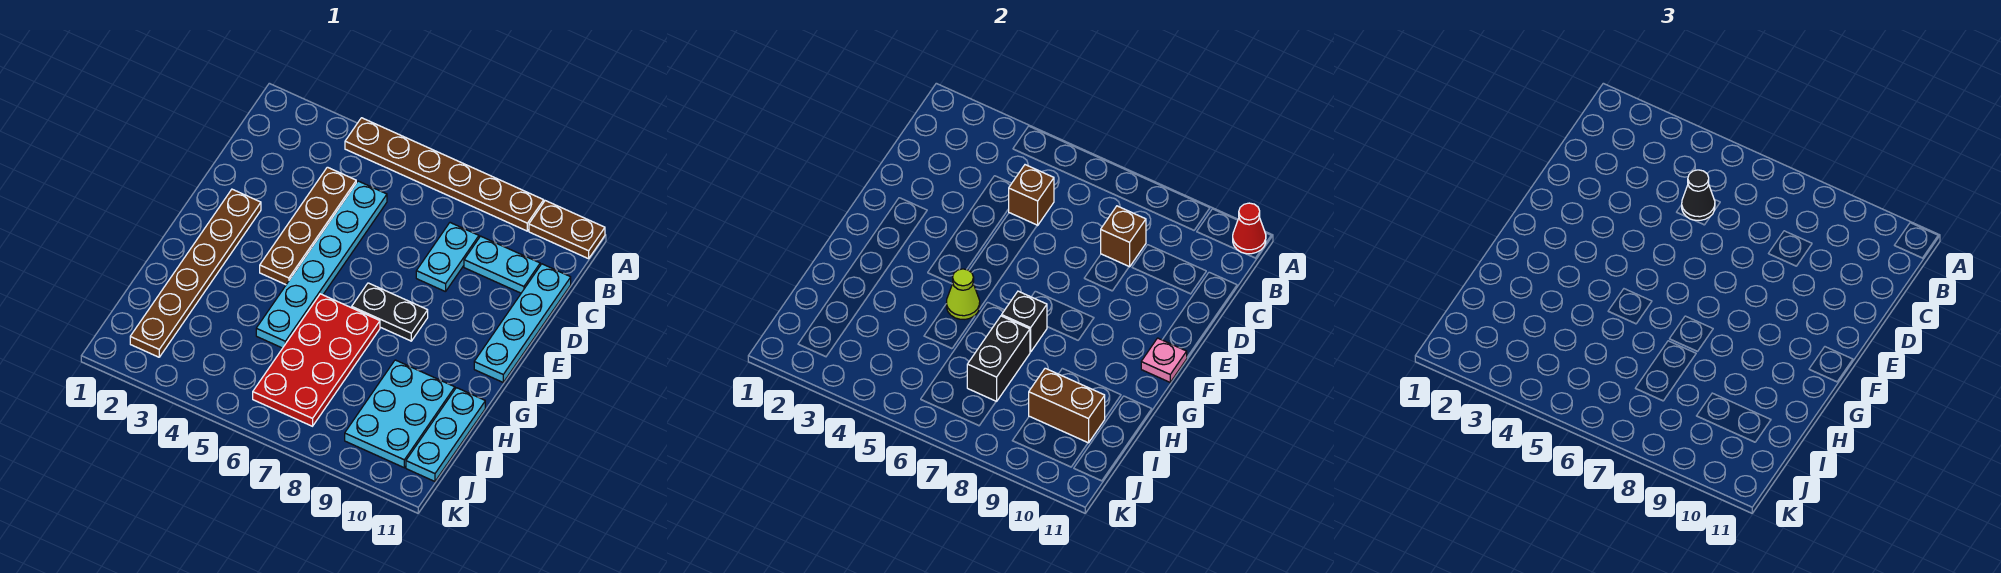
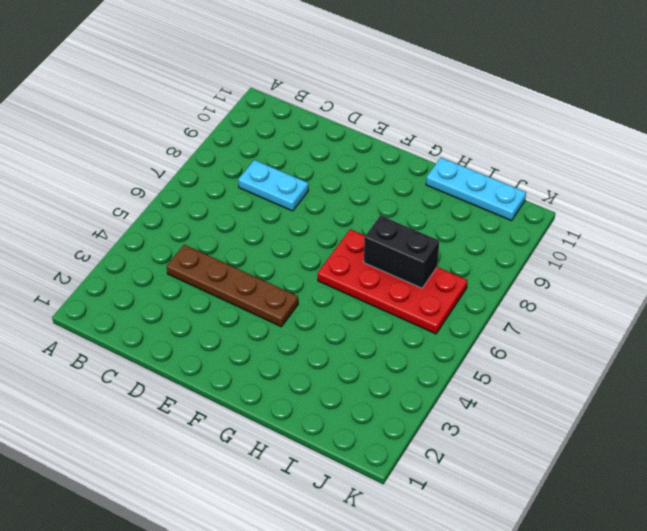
none -> brown 1x6 plate [345,118,544,231]
none -> brown 1x2 plate [529,201,605,259]
none -> cyan 1x6 plate [256,181,387,348]

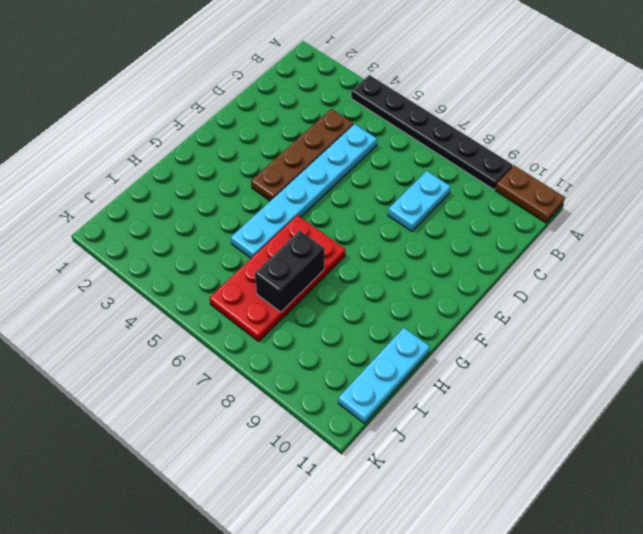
black 1x6 plate [351,75,513,190] -> brown 1x6 plate [345,118,544,231]
none -> cyan 1x2 plate [464,236,540,293]
none -> cyan 1x4 plate [474,264,571,382]
none -> brown 1x6 plate [130,189,261,357]

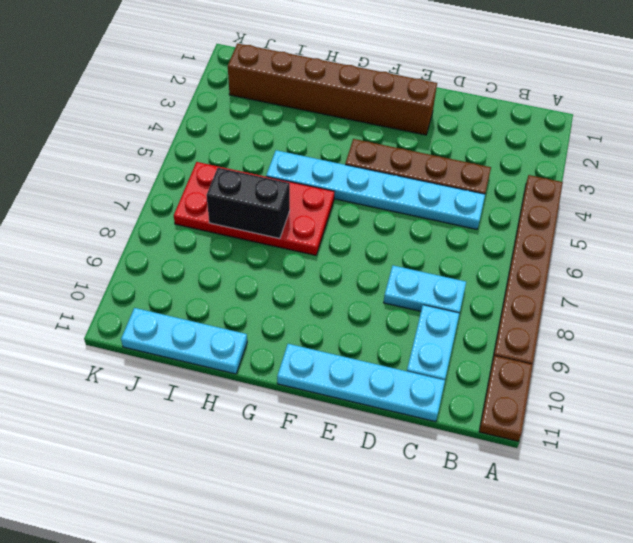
brown 1x6 brick [228,43,437,135] -> brown 1x6 plate [130,189,261,357]
none -> black 1x2 plate [352,283,428,341]
none -> cyan 2x3 plate [345,360,455,468]
none -> red 1x1 cone [1233,203,1266,254]

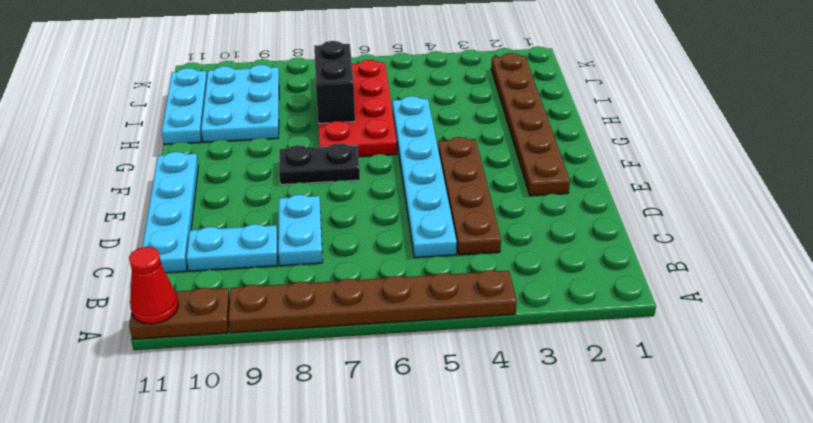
none -> brown 1x1 brick [1009,165,1054,225]
none -> brown 1x1 brick [1101,206,1146,267]
none -> pink 1x1 plate [1141,338,1187,382]

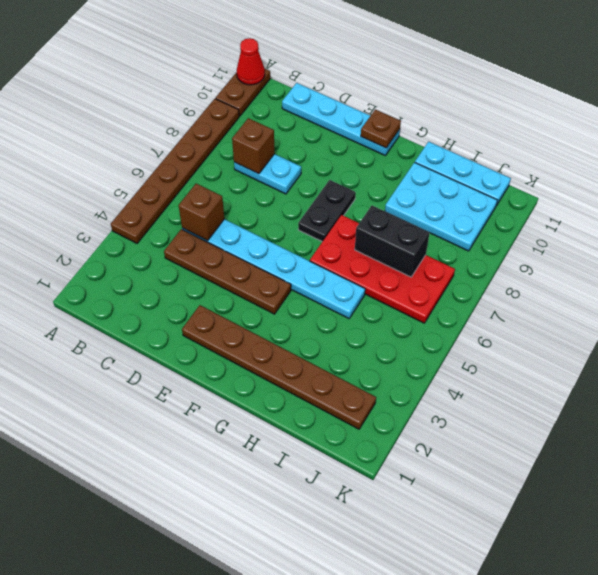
brown 1x1 plate [361,110,401,148] -> pink 1x1 plate [1141,338,1187,382]
none -> cyan 1x2 plate [464,236,540,293]
none -> lime 1x1 cone [946,269,980,319]
none -> black 1x1 brick [1002,291,1047,352]

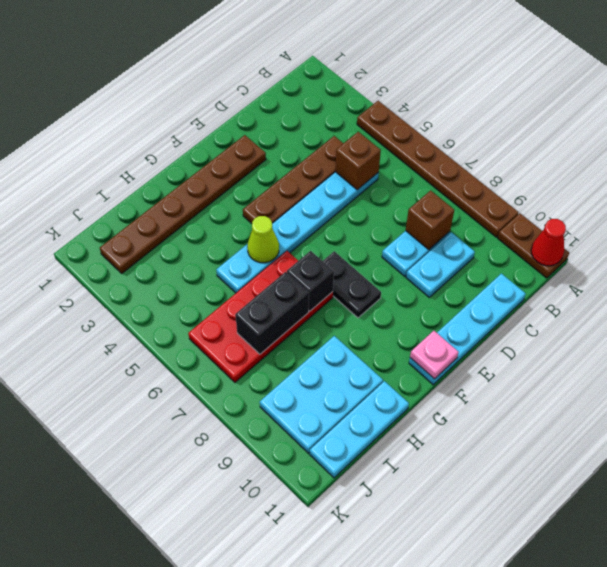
cyan 1x2 plate [406,232,475,297] -> cyan 1x2 plate turned to [464,236,540,293]
none -> brown 1x2 brick [1029,368,1105,443]
none -> black 1x1 cone [1682,170,1715,220]

